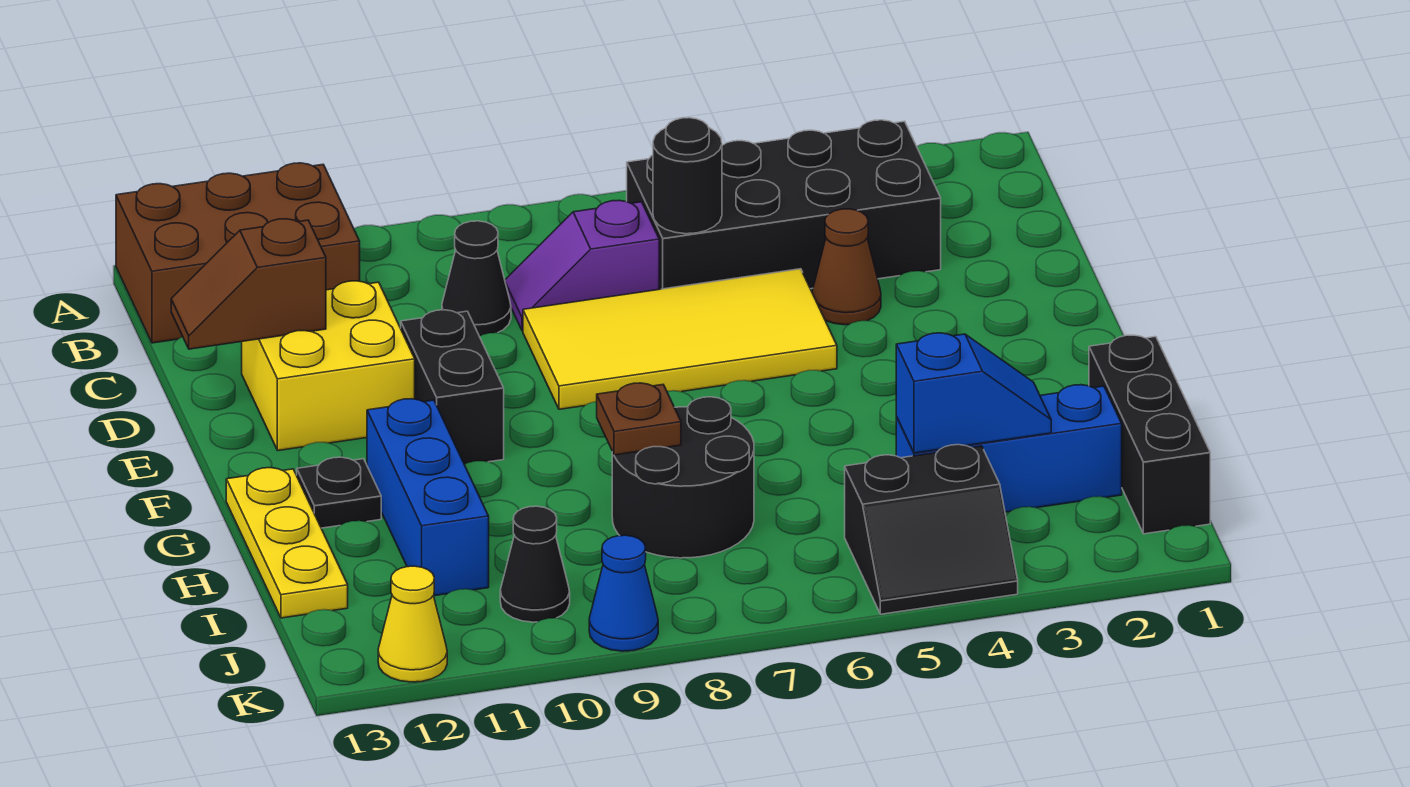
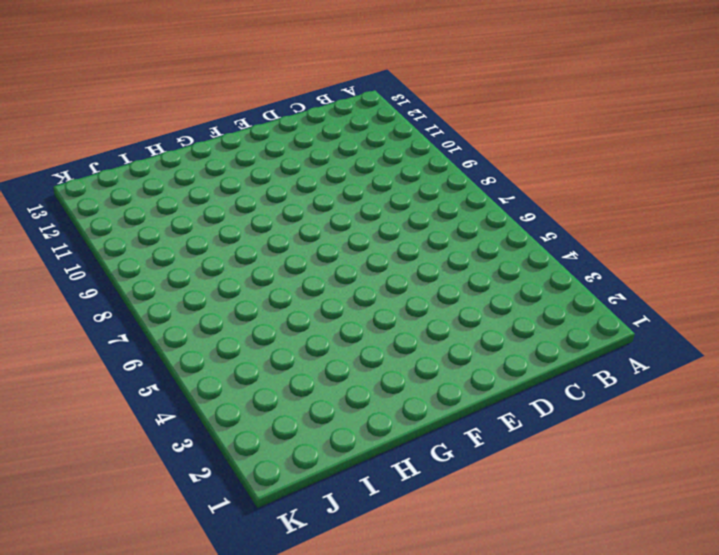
none -> brown 2x3 brick [116,163,360,343]
none -> black 2x4 brick [627,120,941,289]
none -> purple 1x2 slope [505,200,659,331]

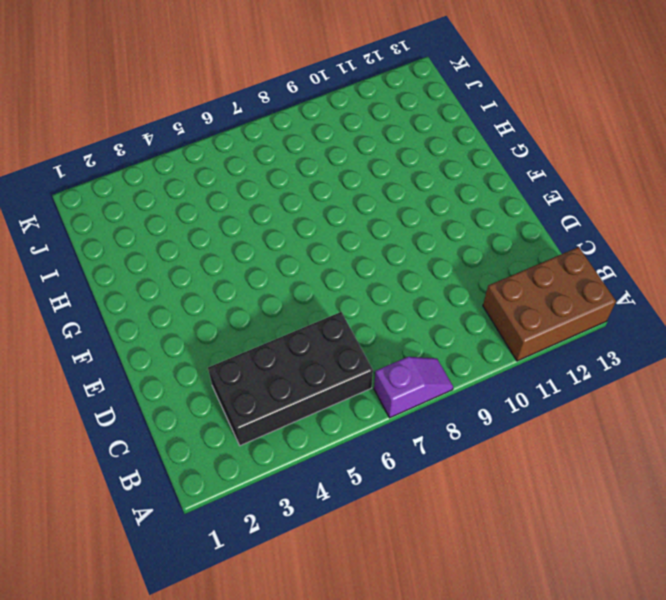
purple 1x2 slope [374,357,453,418] -> purple 1x2 slope moved to [505,200,659,331]
none -> black 1x1 cone [442,221,511,336]
none -> brown 1x1 cone [812,209,881,325]
none -> yellow 2x4 tile [523,269,837,409]

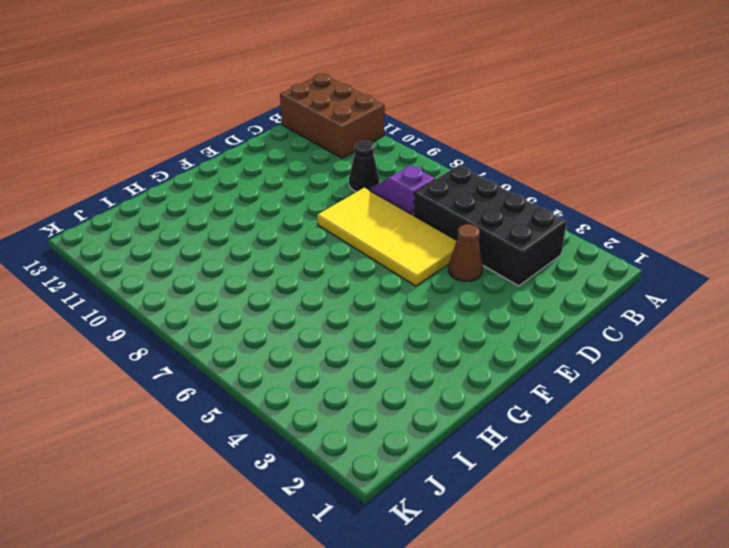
none -> yellow 2x2 brick [242,281,415,451]
none -> black 1x2 brick [401,310,504,465]
none -> blue 1x3 brick [367,399,489,596]

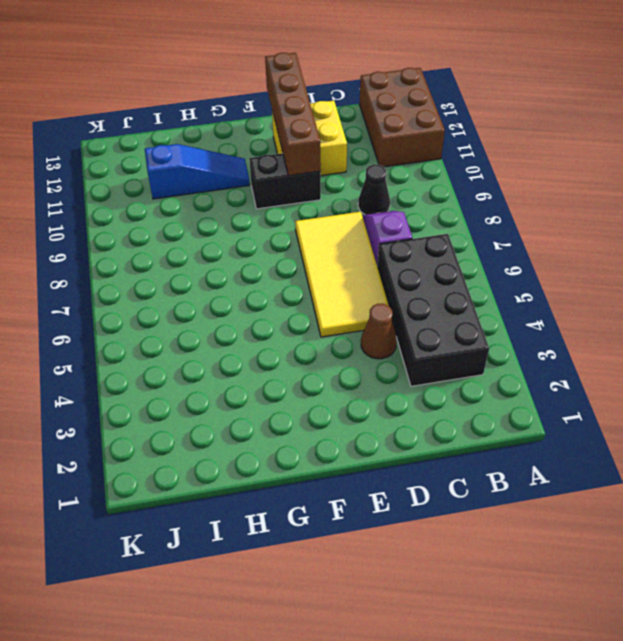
brown 1x4 brick [265,53,321,176] -> none
blue 1x3 slope [145,144,250,199] -> blue 1x3 brick [367,399,489,596]
none -> black 1x1 plate [297,457,381,528]
none -> yellow 1x3 plate [226,468,348,618]
none -> black 1x3 brick [1089,335,1210,534]

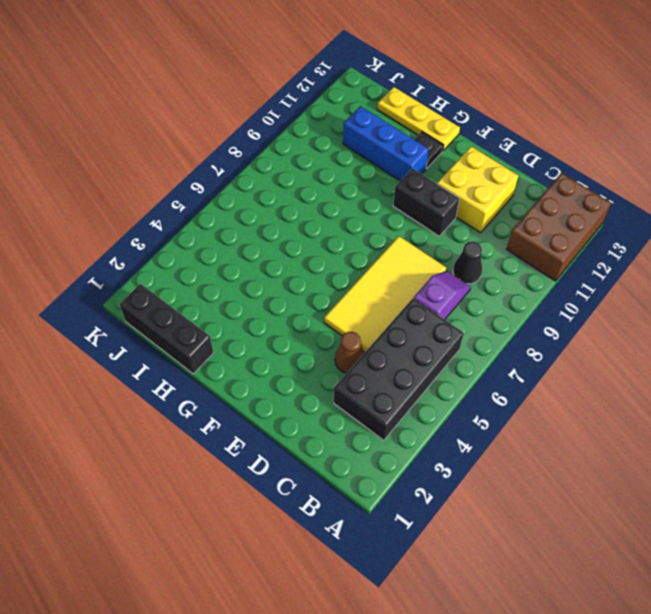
none -> black 2x2 round brick [612,397,754,558]
none -> blue 1x3 brick [896,385,1122,512]
none -> black 2x2 slope [845,445,1018,614]

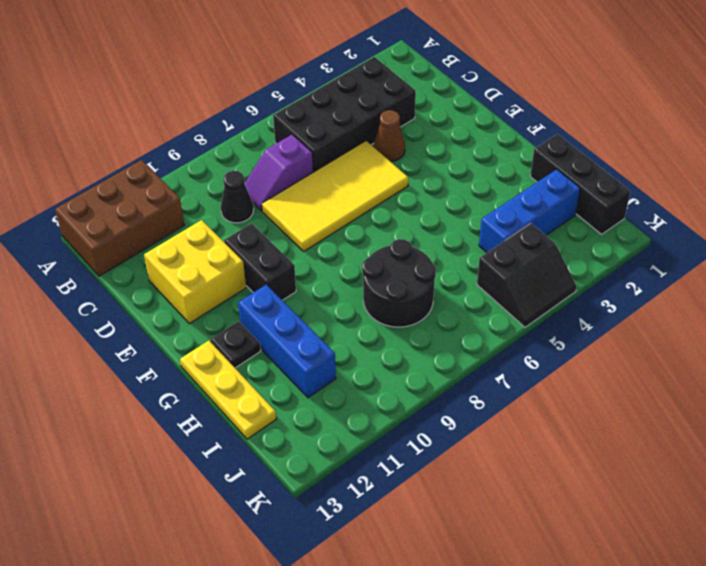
none -> black 1x1 cone [500,506,570,622]
none -> blue 1x1 cone [589,535,658,651]
none -> yellow 1x1 cone [378,566,447,682]

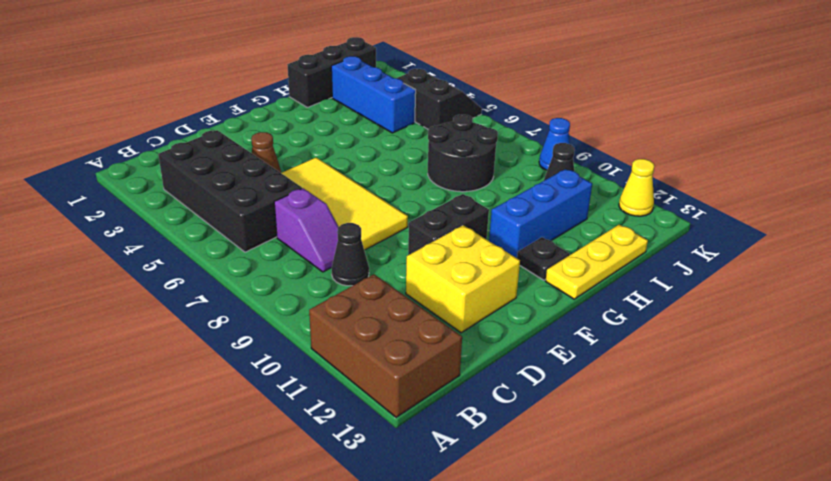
none -> black 1x1 round brick [653,118,722,234]
none -> brown 1x2 slope [171,219,326,349]
none -> brown 1x1 plate [597,383,681,455]

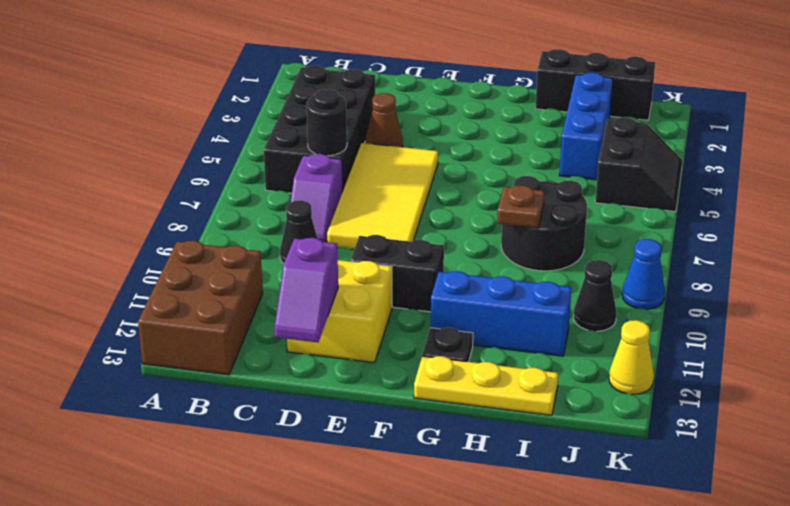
purple 1x2 slope [274,238,338,342] -> brown 1x2 slope [171,219,326,349]
none -> blue 1x2 slope [896,333,1051,453]

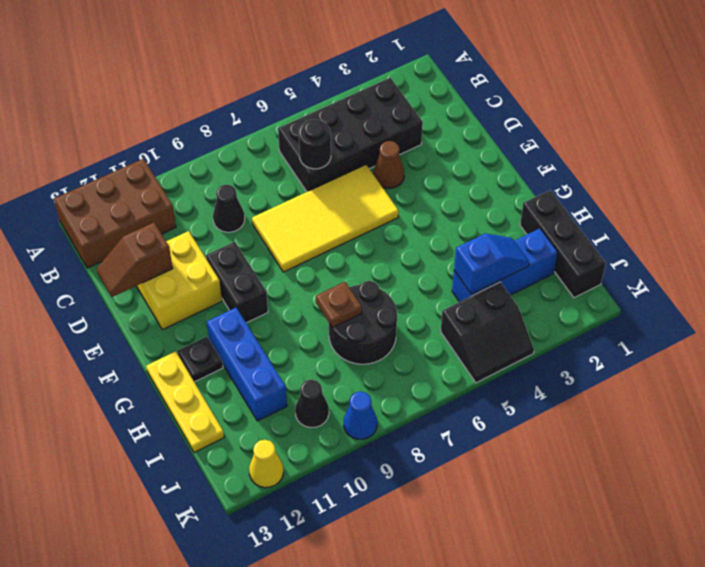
none -> purple 1x2 slope [505,200,659,331]

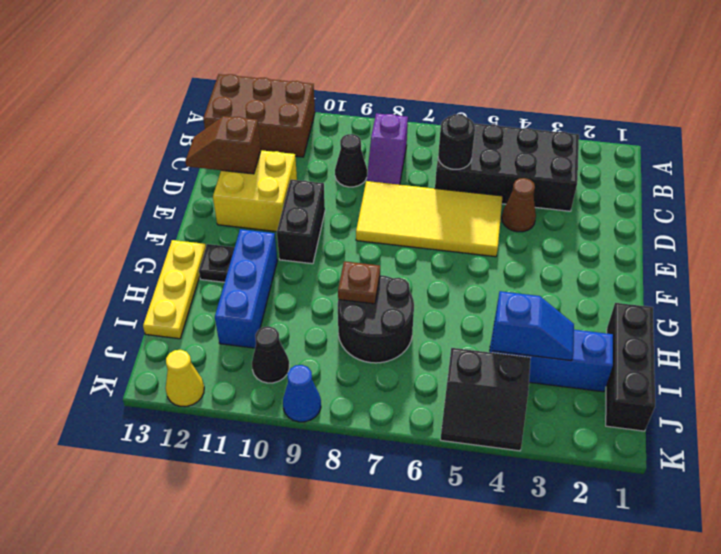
purple 1x2 slope [367,113,408,185] -> purple 1x2 slope turned to [505,200,659,331]

